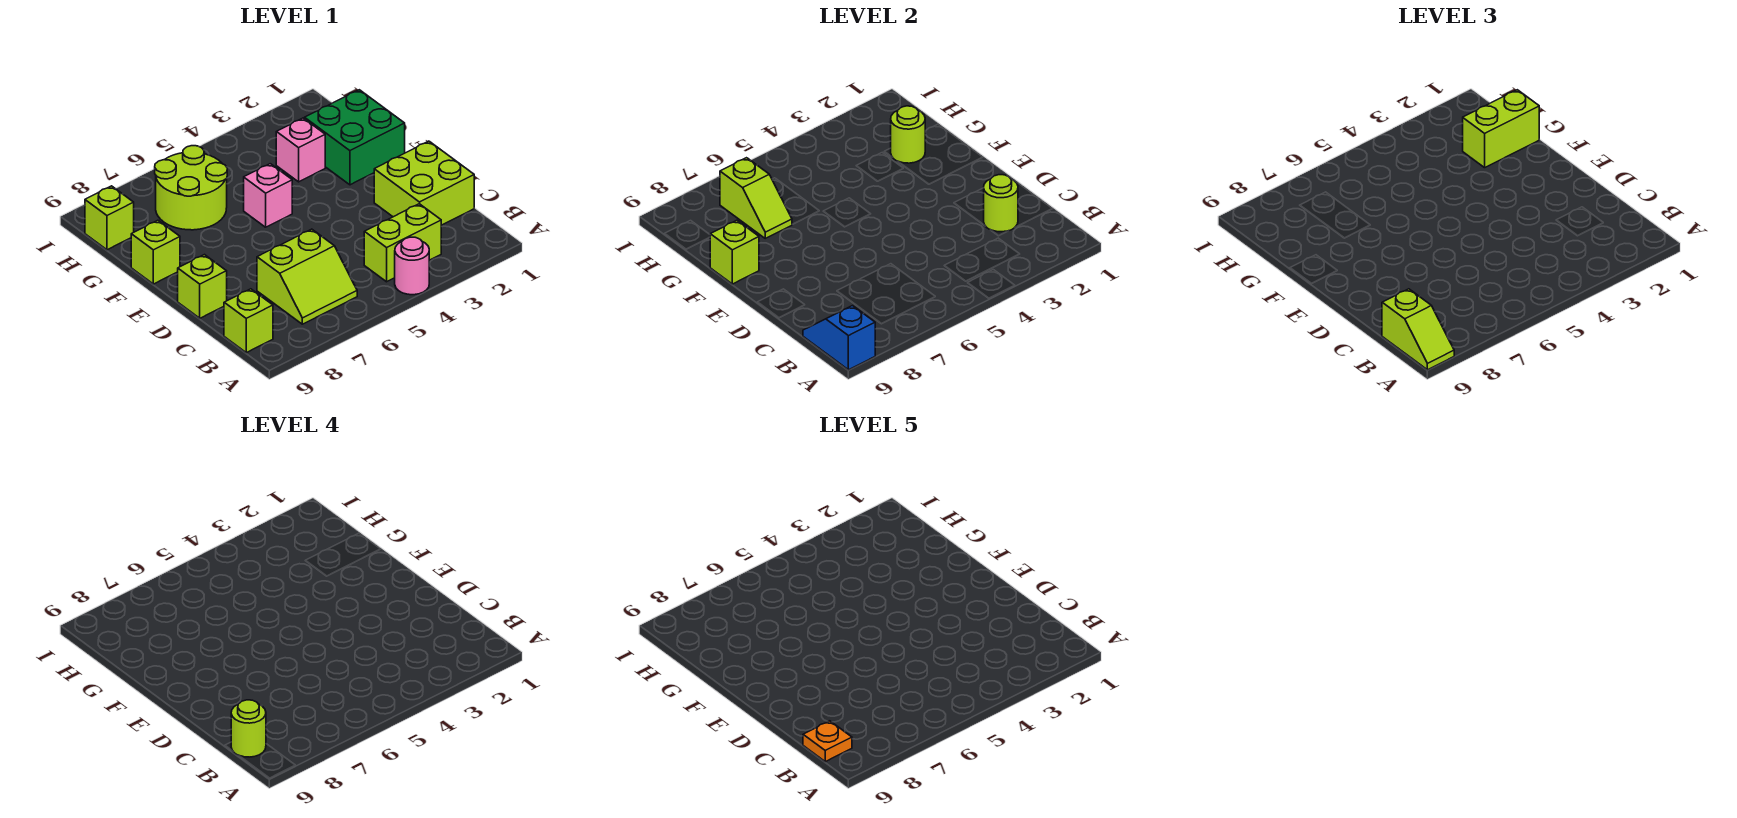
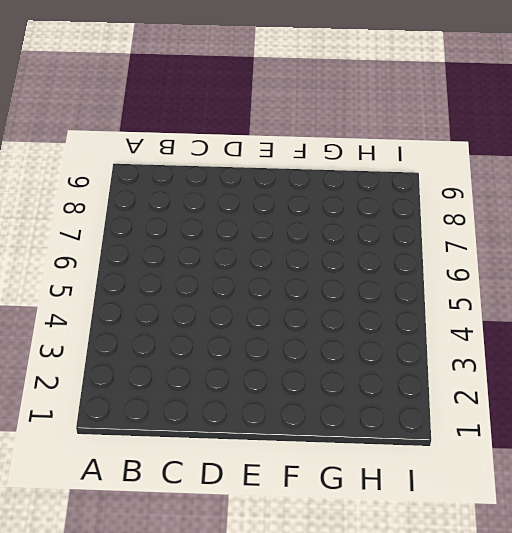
none -> pink 1x1 round brick [395,237,429,295]
none -> lime 1x2 brick [364,204,441,282]
none -> lime 2x2 slope [257,229,357,324]

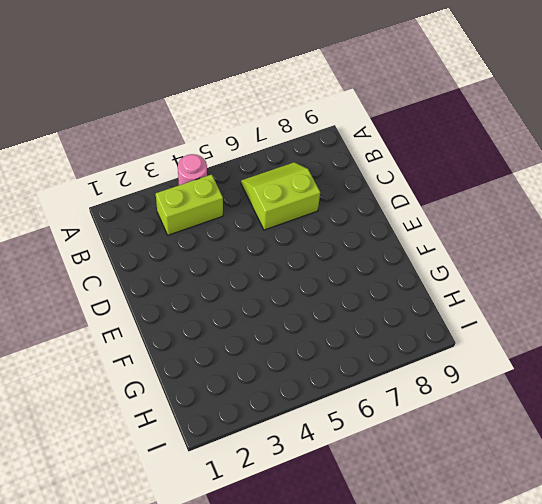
none -> lime 1x1 brick [224,289,273,353]
none -> lime 2x2 brick [374,141,474,225]
none -> lime 1x1 brick [178,255,227,318]

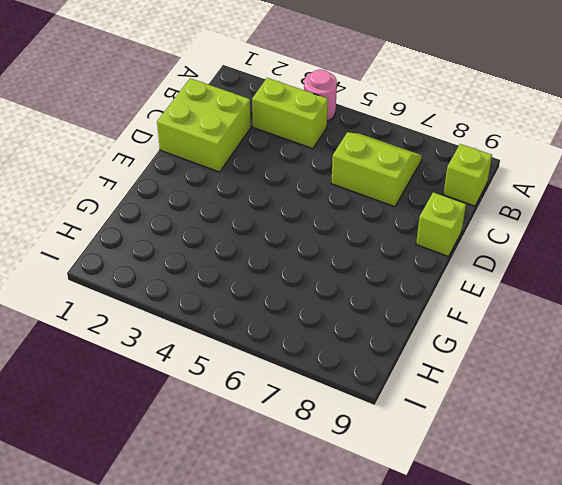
none -> green 2x2 brick [305,90,405,185]
none -> pink 1x1 brick [244,164,292,227]
none -> lime 1x1 brick [131,220,180,284]

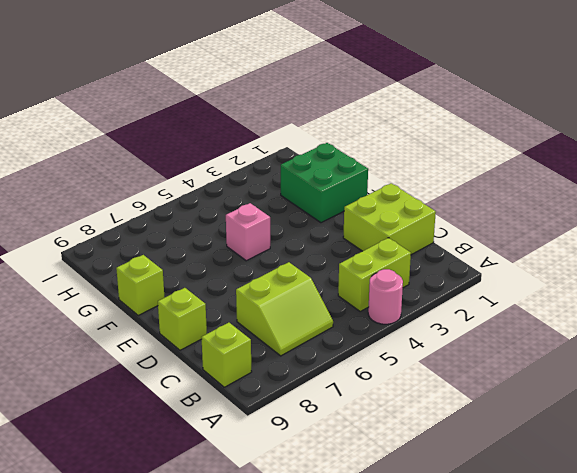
none -> pink 1x1 brick [276,118,325,182]
none -> lime 2x2 round brick [155,146,227,230]
none -> lime 1x1 brick [85,186,134,250]

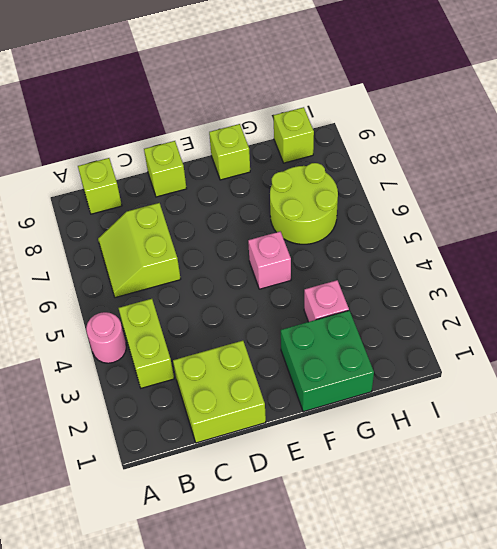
none -> blue 1x2 slope [803,306,875,370]
none -> lime 1x1 round brick [984,175,1018,232]
none -> lime 1x1 brick [710,220,759,284]

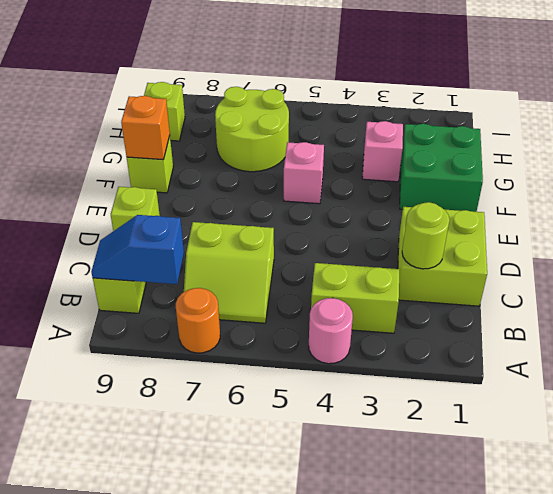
orange 1x1 round brick [176,288,220,353] -> none
blue 1x2 slope [91,215,184,284] -> blue 1x2 slope turned to [803,306,875,370]
orange 1x1 brick [121,96,170,160] -> lime 1x1 brick [710,220,759,284]
none -> lime 1x1 round brick [891,106,925,163]
none -> lime 1x2 slope [720,158,792,238]
none -> lime 1x2 slope [1382,289,1454,370]

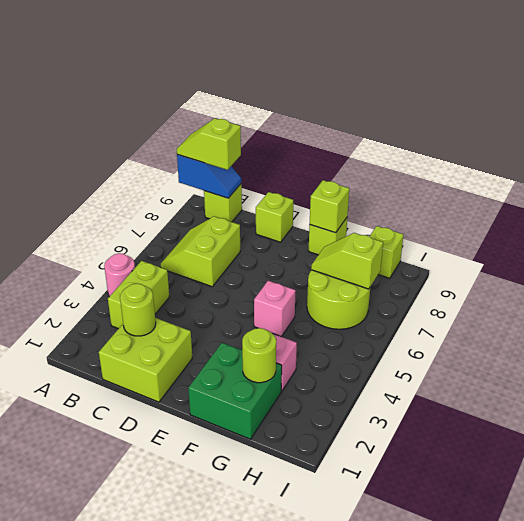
none -> lime 1x2 brick [1463,90,1539,168]
none -> lime 1x1 round brick [231,700,266,757]
none -> orange 1x1 plate [803,721,852,762]

